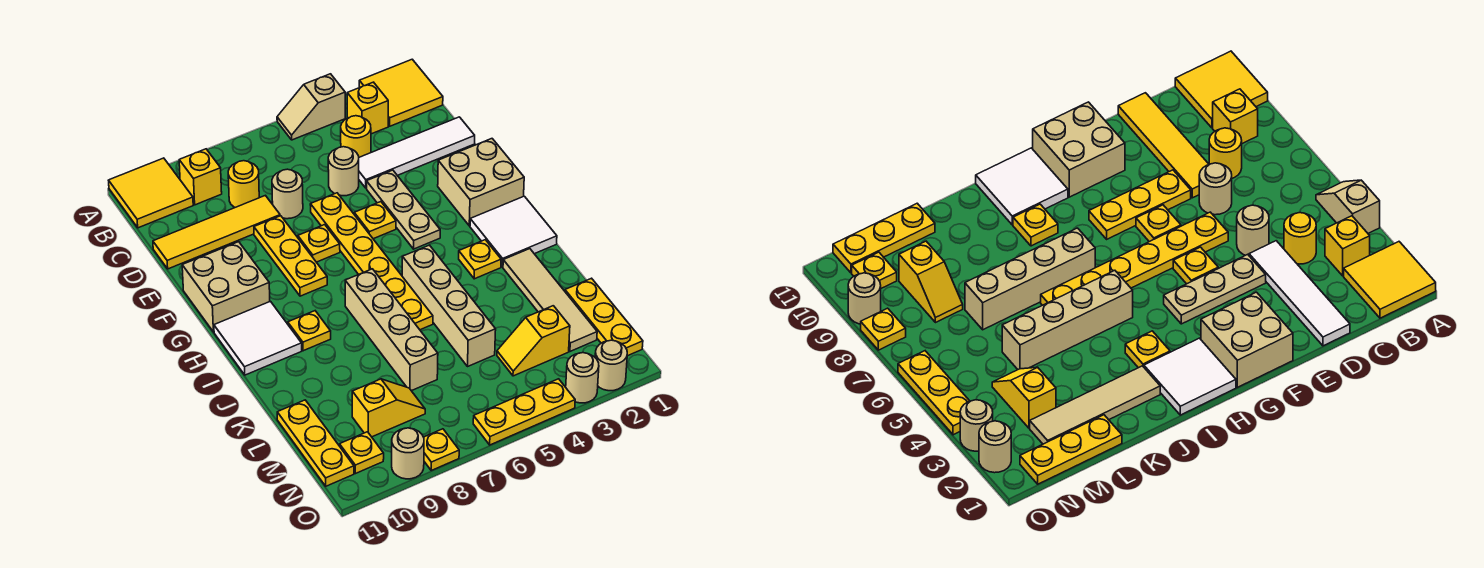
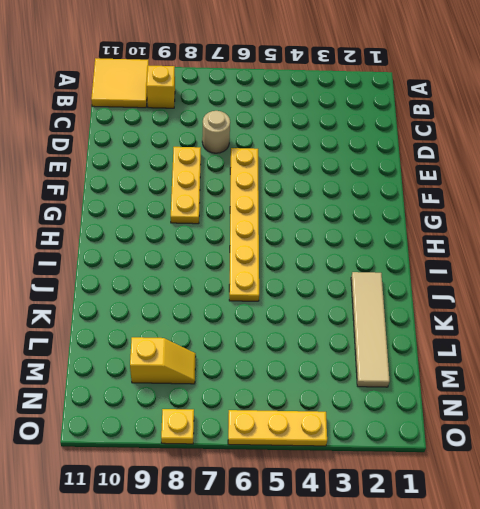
none -> yellow 2x2 tile [359,59,443,126]
none -> tan 1x2 slope [277,74,345,140]
none -> yellow 1x1 brick [347,82,388,134]
none -> yellow 1x1 round brick [341,116,371,157]

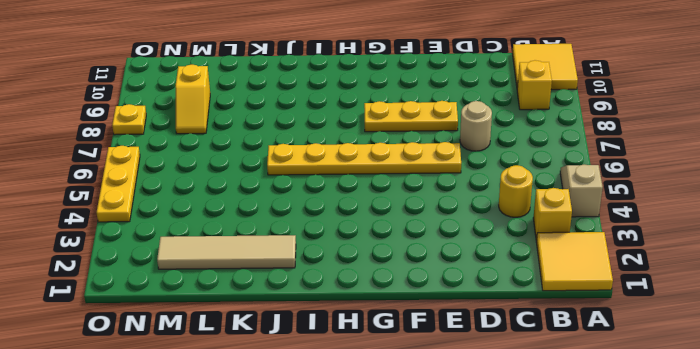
none -> yellow 1x1 round brick [228,161,259,207]
none -> white 1x4 tile [359,117,475,188]
none -> tan 1x1 round brick [328,147,359,196]
none -> yellow 1x4 tile [153,195,280,269]

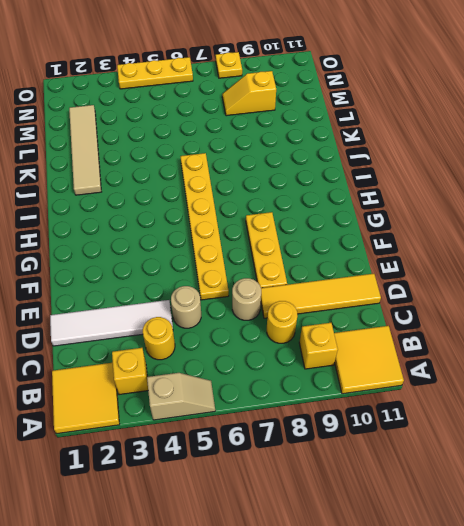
none -> tan 1x3 plate [366,170,440,249]
none -> tan 2x2 brick [438,139,524,226]
none -> yellow 1x1 plate [354,202,396,239]
none -> yellow 1x1 plate [298,225,340,262]

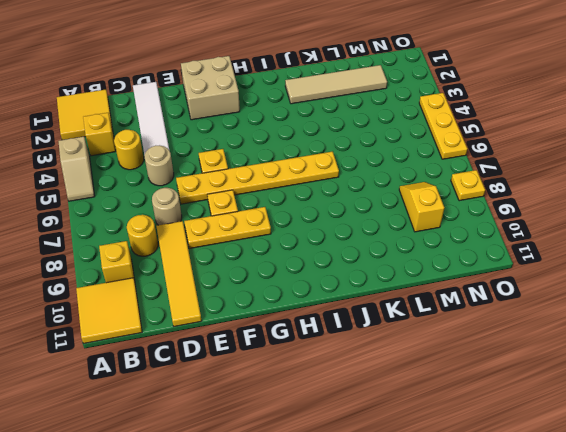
none -> tan 1x3 plate [366,170,440,249]
none -> tan 2x2 brick [182,242,270,332]
none -> white 2x2 tile [470,196,557,267]
none -> white 2x2 tile [214,301,302,375]

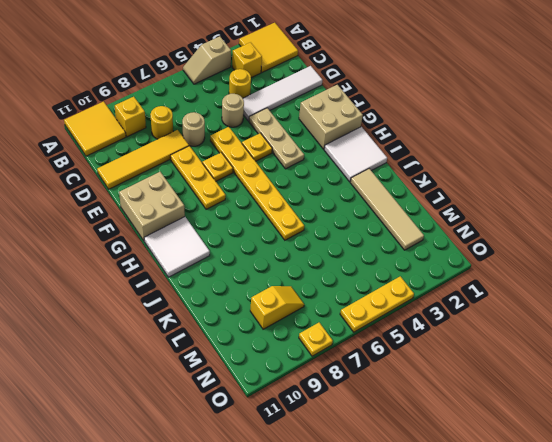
none -> yellow 1x1 plate [459,240,501,279]
none -> tan 1x4 brick [402,245,496,366]
none -> tan 1x4 brick [345,269,438,391]
none -> yellow 1x1 plate [288,311,331,351]

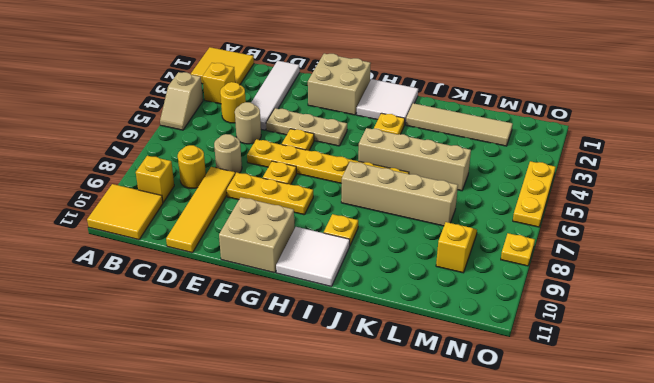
none -> yellow 1x3 plate [565,278,643,356]
none -> yellow 1x3 plate [277,400,354,486]
none -> yellow 1x2 slope [497,306,570,376]
none -> yellow 1x1 plate [340,432,384,474]

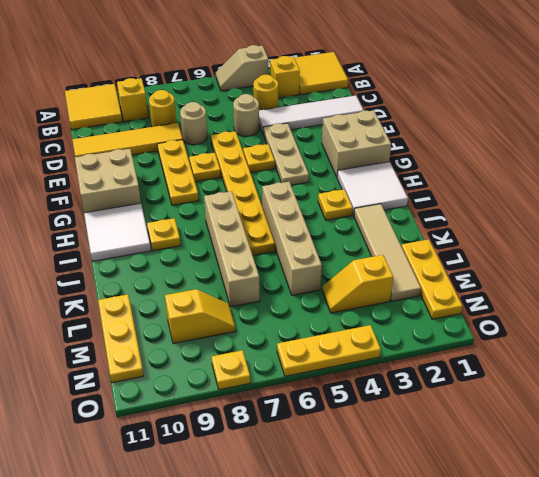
none -> yellow 1x1 plate [340,432,384,474]
none -> tan 1x1 round brick [595,340,627,391]
none -> tan 1x1 round brick [566,353,599,403]
none -> tan 1x1 round brick [392,428,424,479]

